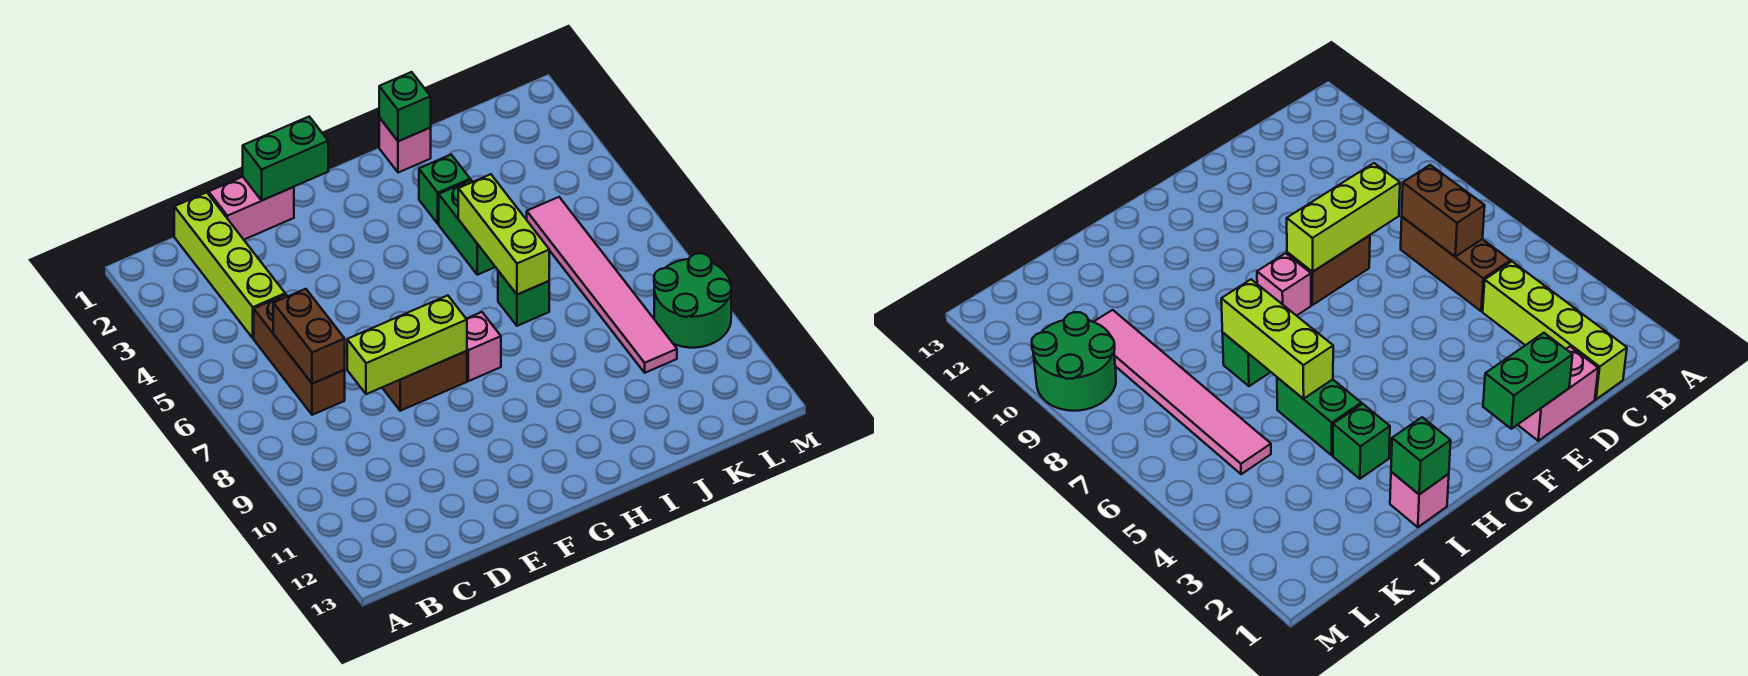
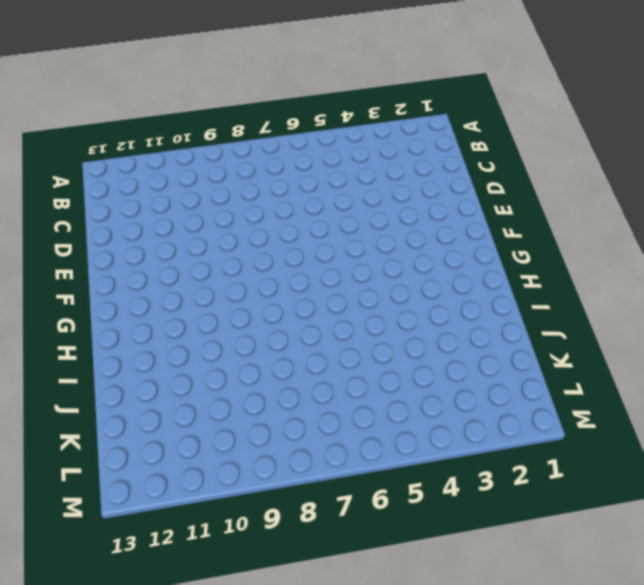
none -> lime 1x4 brick [174,192,285,338]
none -> brown 1x3 brick [254,295,345,415]
none -> pink 1x2 brick [209,177,294,239]

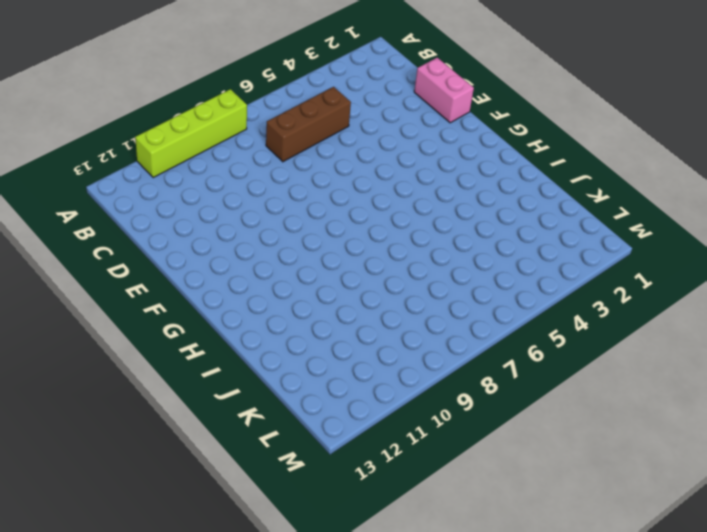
lime 1x4 brick [135,89,247,178] -> lime 1x4 brick moved to [174,192,285,338]
none -> brown 1x2 brick [382,351,467,411]
none -> pink 1x1 brick [467,312,501,381]
none -> pink 1x1 brick [379,118,431,173]

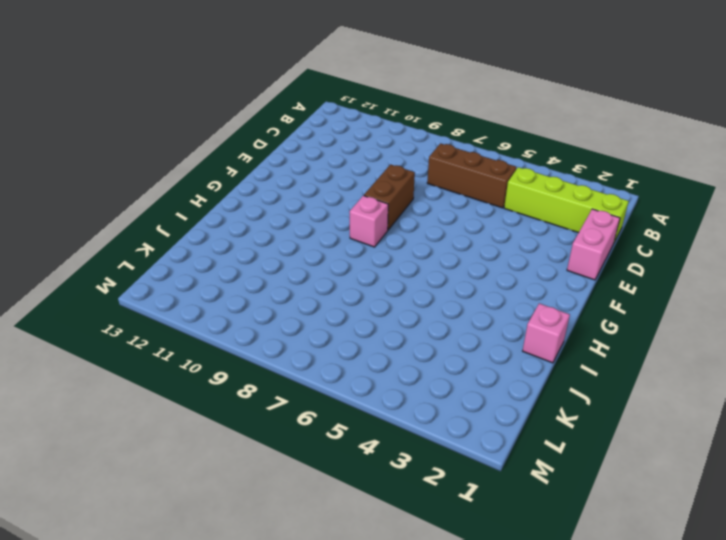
none -> green 1x1 brick [419,155,470,224]
none -> green 1x2 brick [439,180,495,275]
none -> green 1x1 brick [498,271,549,326]

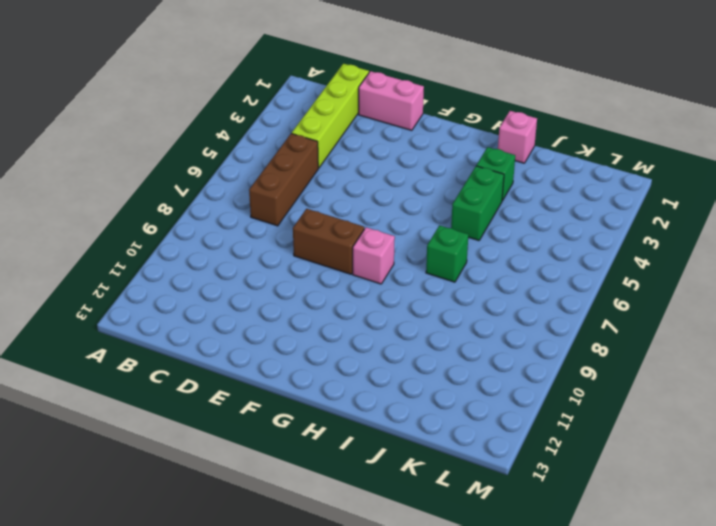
none -> pink 1x6 tile [527,197,677,373]
none -> green 2x2 round brick [654,253,732,348]
none -> brown 1x2 brick [273,289,345,384]

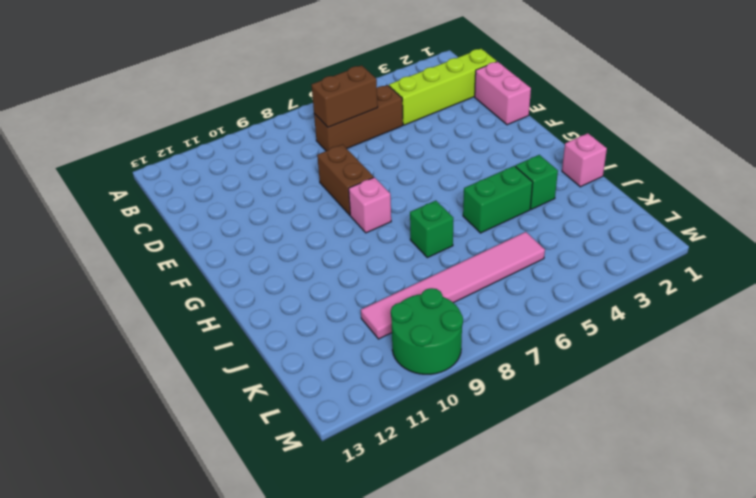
none -> lime 1x3 brick [347,295,467,394]
none -> green 1x2 brick [243,117,328,200]
none -> green 1x1 brick [379,72,431,141]

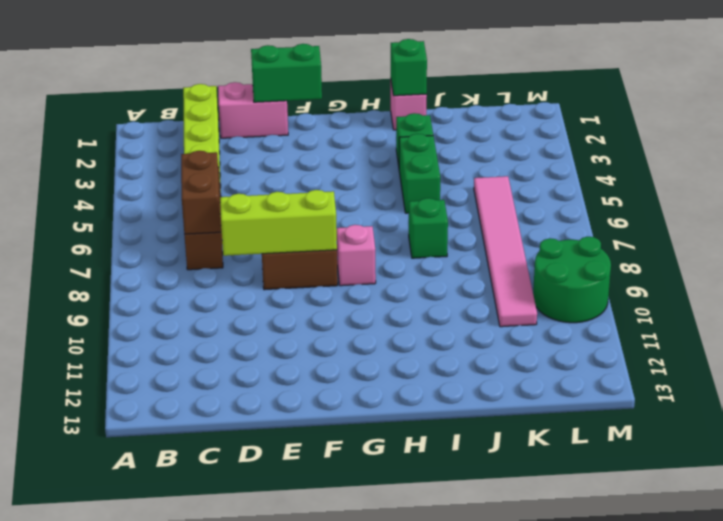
none -> lime 1x3 brick [458,174,549,295]

